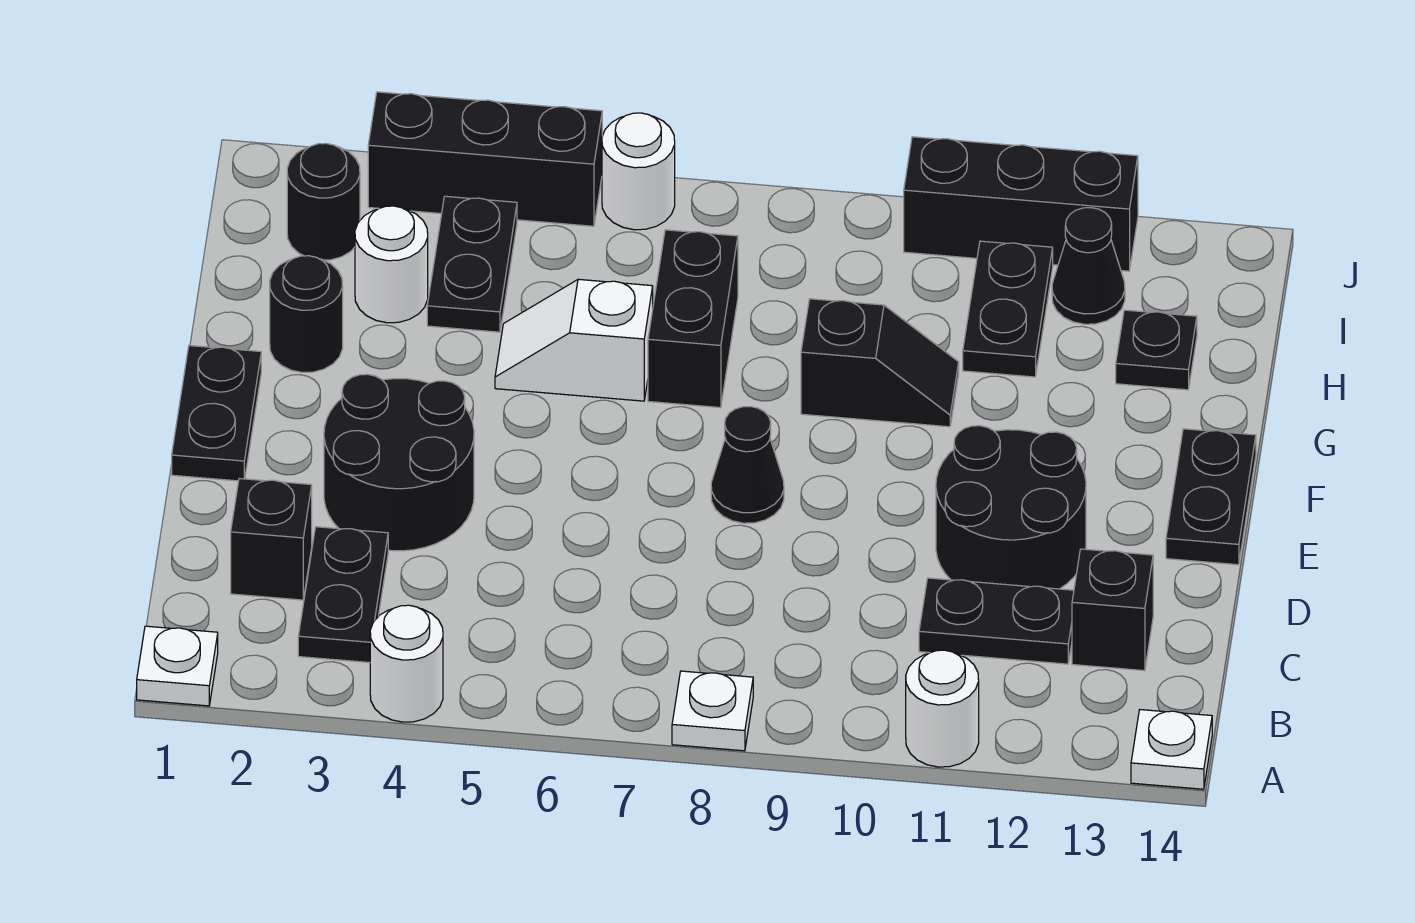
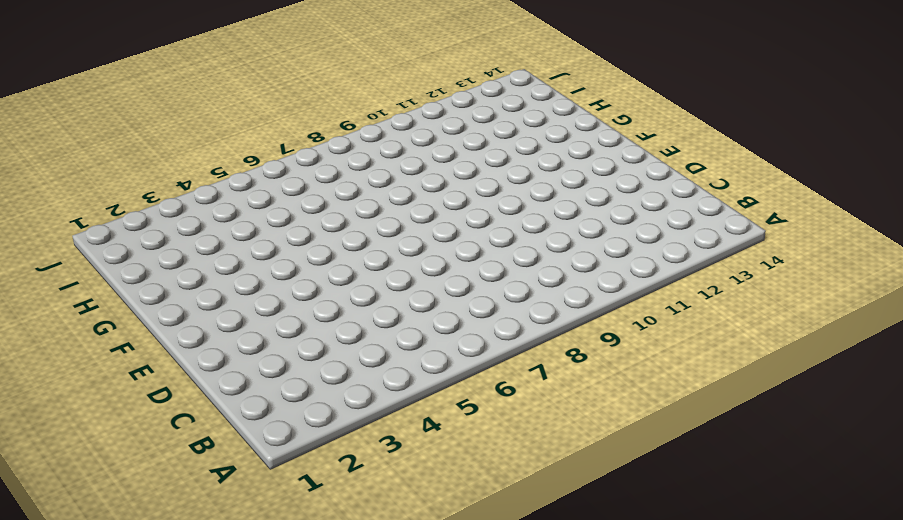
none -> white 1x1 plate [137,626,218,706]
none -> white 1x1 round brick [370,605,443,722]
none -> white 1x1 plate [672,671,753,751]

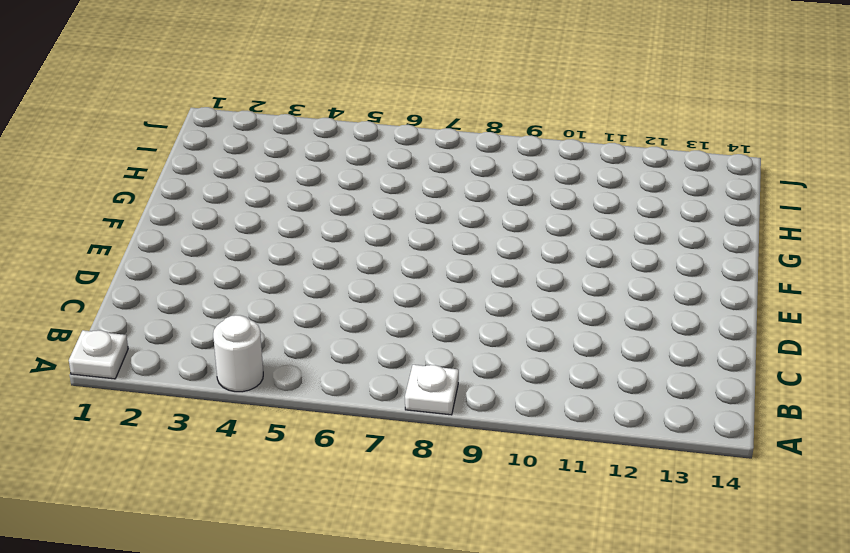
none -> white 1x1 round brick [906,650,979,767]
none -> white 1x1 plate [1131,710,1212,789]
none -> black 1x2 plate [298,527,388,663]

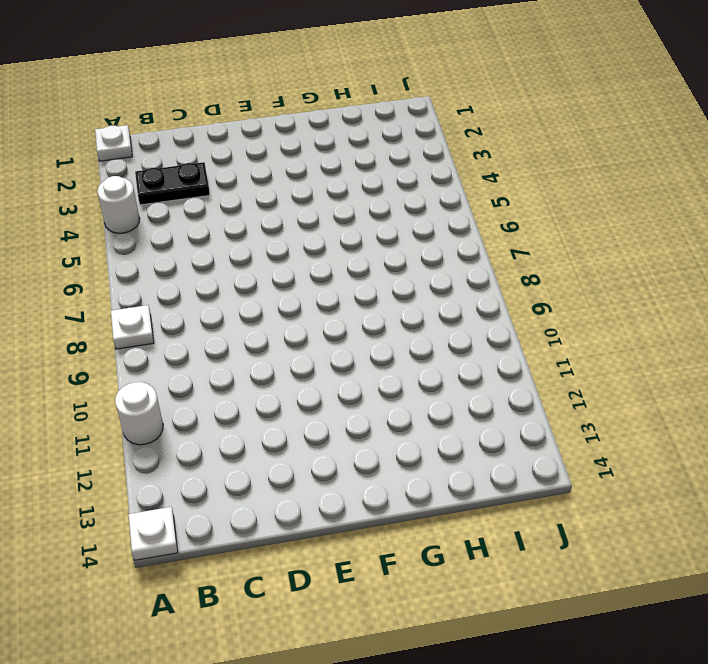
none -> black 1x1 brick [231,478,312,600]
none -> black 1x2 plate [919,578,1074,664]
none -> black 1x1 brick [1072,549,1153,671]

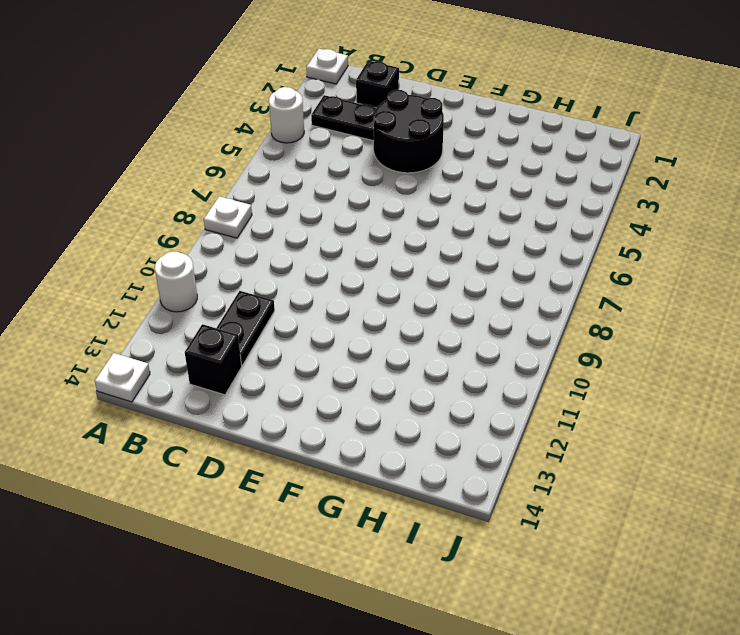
none -> black 2x2 round brick [936,426,1086,589]
none -> black 1x2 plate [172,346,261,481]
none -> black 1x1 cone [711,407,784,523]

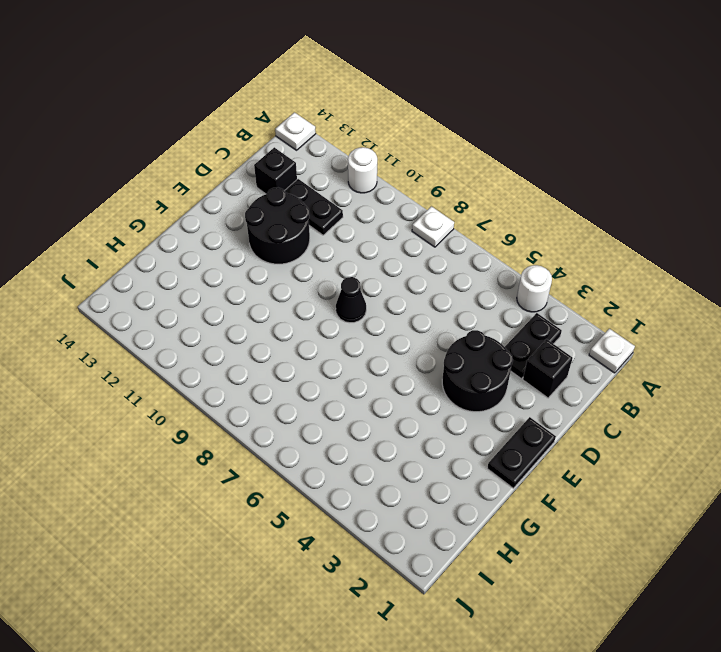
none -> black 1x2 plate [1166,429,1256,565]
none -> black 1x1 round brick [270,256,343,372]
none -> white 1x2 slope [495,279,653,401]

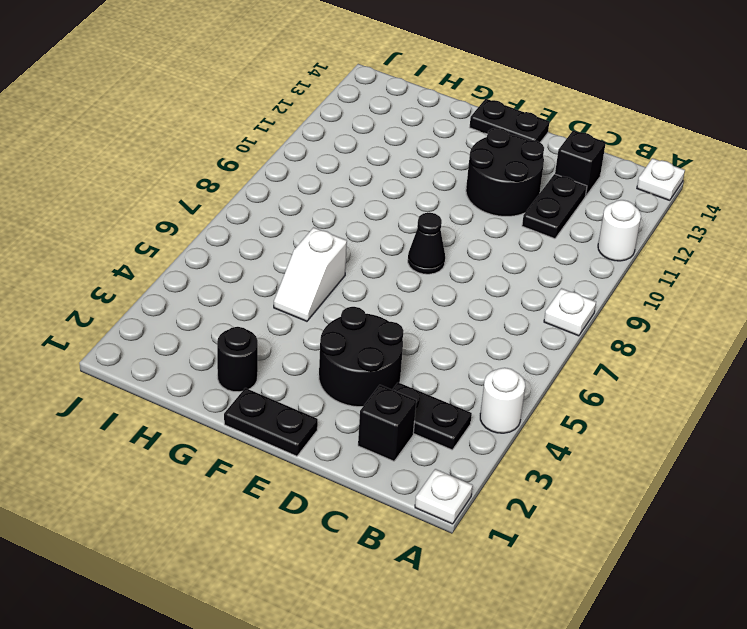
none -> black 1x2 brick [648,230,738,408]
none -> black 1x2 slope [801,299,959,427]
none -> white 1x1 round brick [355,206,428,323]

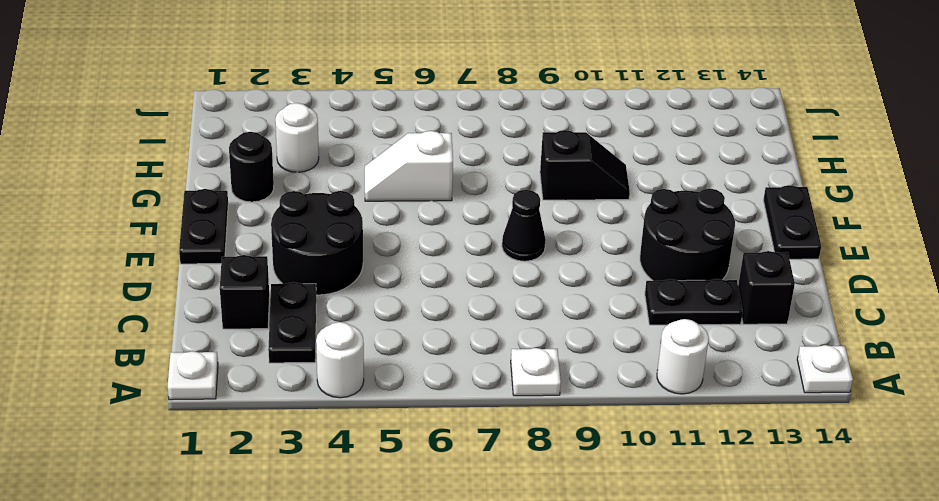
none -> black 1x2 brick [648,230,738,408]
none -> black 1x2 plate [427,196,517,332]
none -> black 1x2 plate [963,241,1053,377]

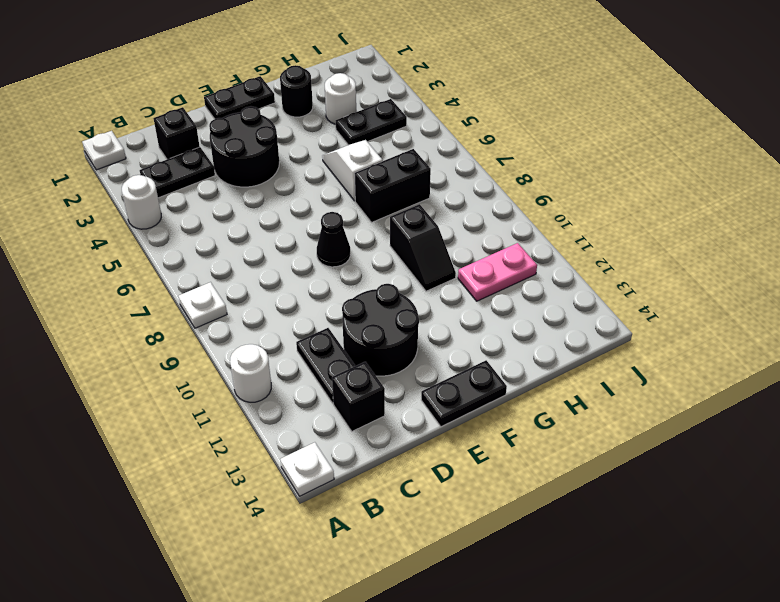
pink 1x2 plate [458,243,537,301] -> black 1x2 plate [963,241,1053,377]
none -> black 1x1 plate [1116,310,1197,390]
none -> black 1x1 round brick [287,143,360,260]
none -> black 1x1 cone [1052,208,1125,324]

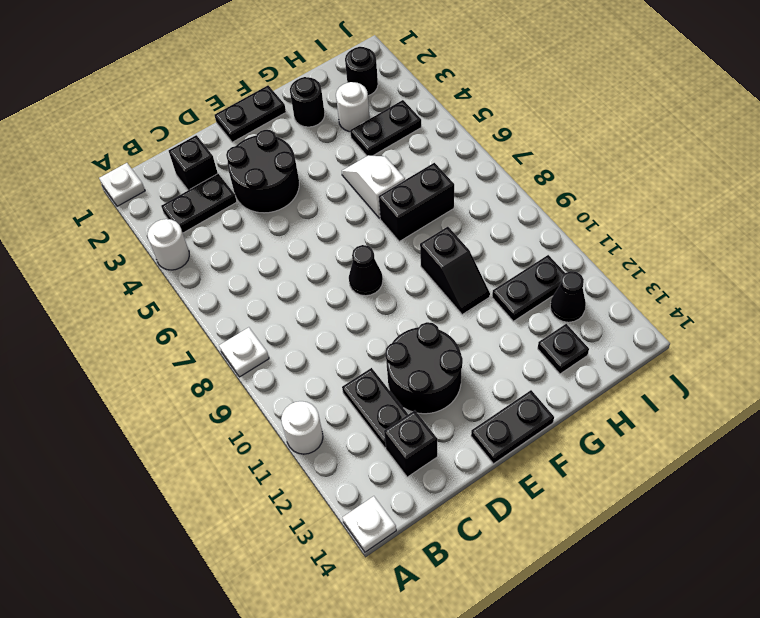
none -> black 1x3 brick [368,92,602,226]
none -> white 1x1 round brick [602,113,675,230]
none -> black 1x3 brick [904,137,1138,271]

